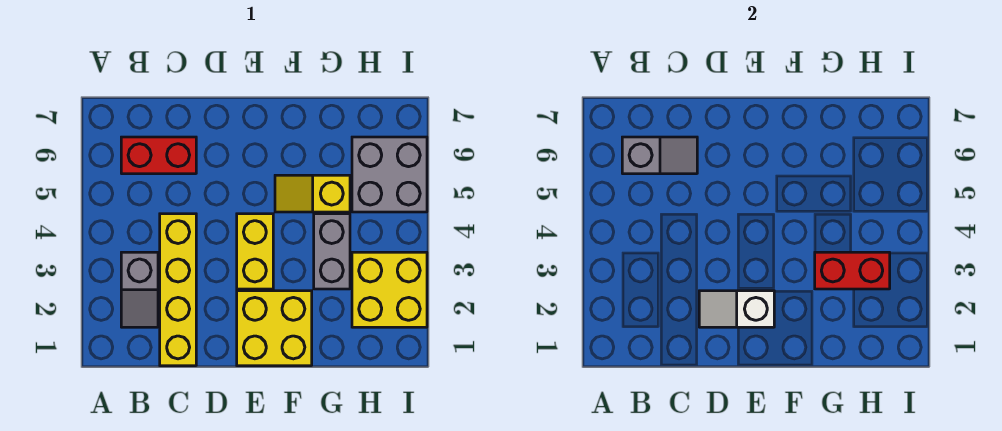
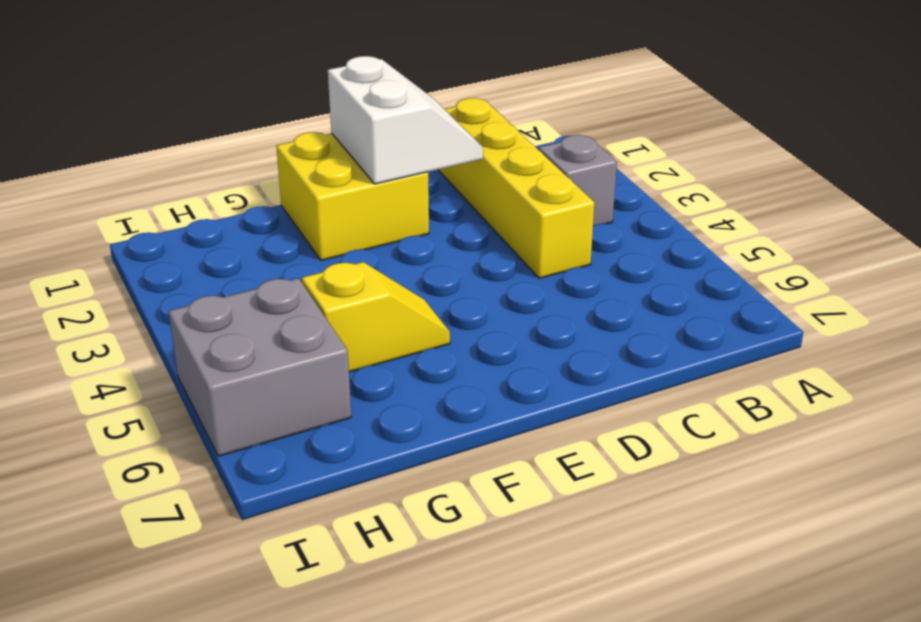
white 2x2 slope [328,56,483,184] -> white 1x2 slope [699,291,774,327]
none -> red 1x2 brick [121,137,196,174]
none -> yellow 1x2 brick [237,214,273,289]
none -> grey 1x2 brick [314,214,350,289]

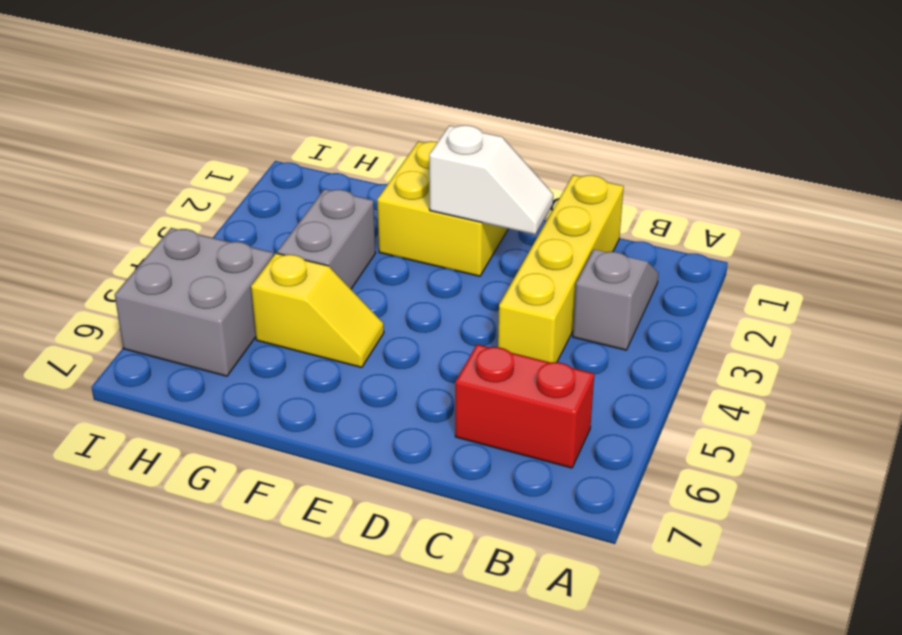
none -> yellow 1x2 brick [237,214,273,289]
none -> yellow 2x2 brick [352,252,427,327]
none -> grey 1x2 slope [622,137,697,174]

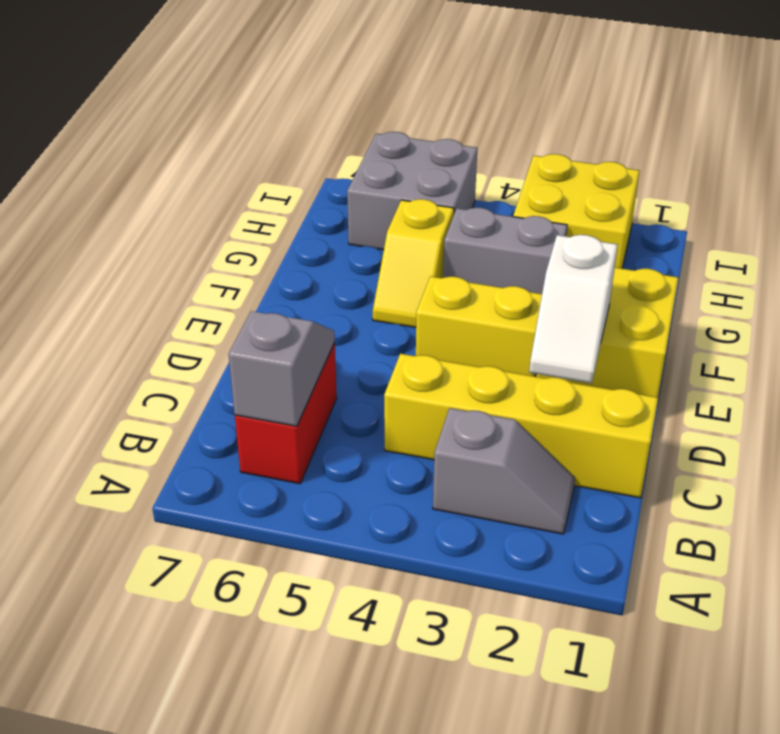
none -> red 1x2 brick [815,252,890,289]

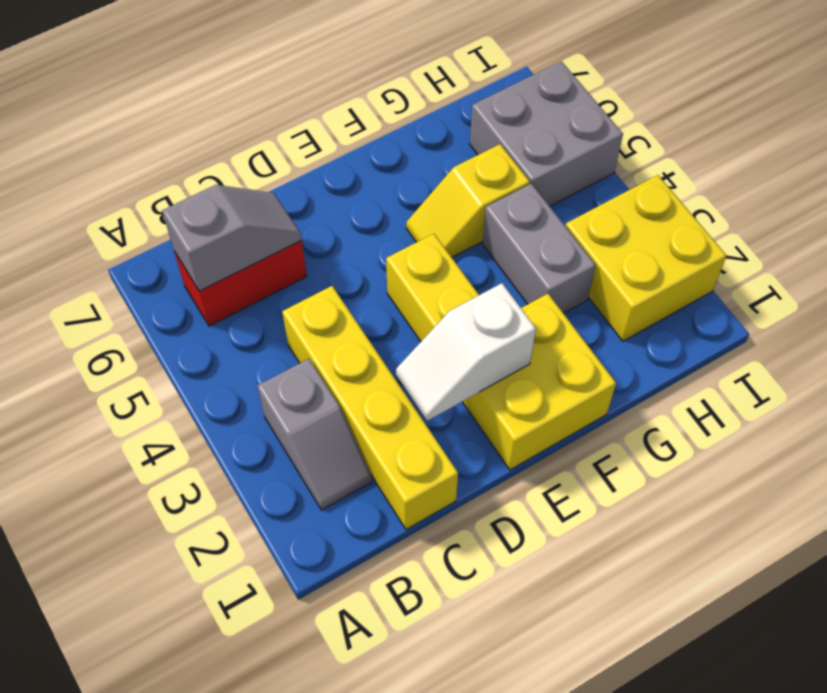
none -> red 1x2 brick [815,252,890,289]

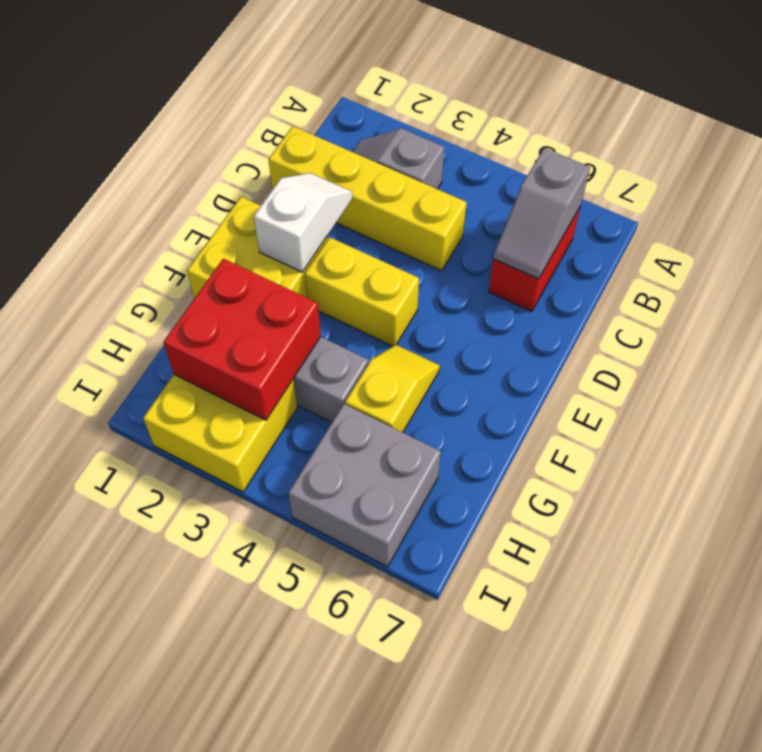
red 2x2 brick [163,259,321,420] -> red 1x2 brick [815,252,890,289]

